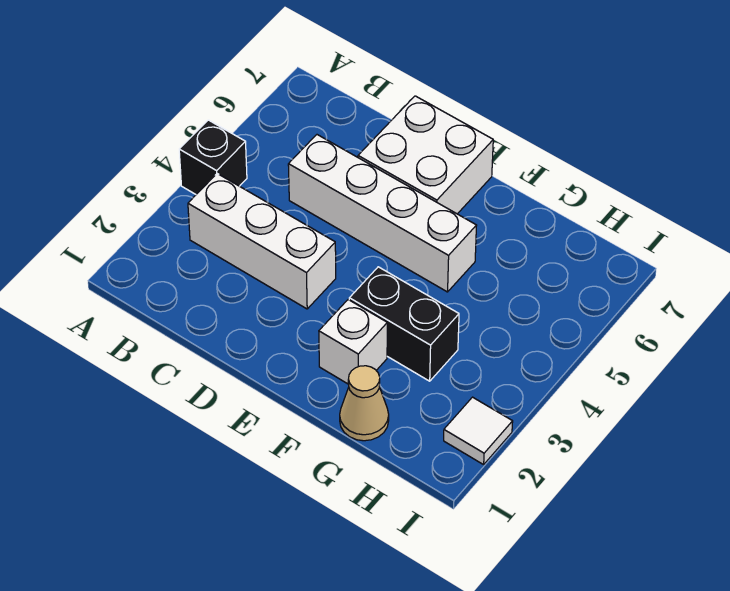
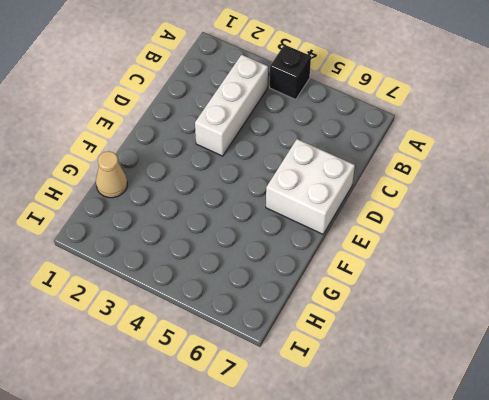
none -> white 1x4 brick [288,135,477,292]
none -> white 1x1 brick [319,300,387,384]

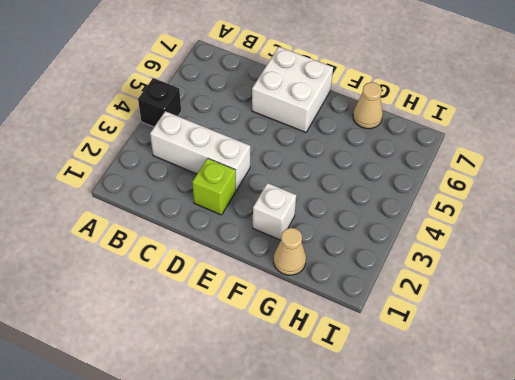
lime 1x1 brick [192,158,236,215] -> none
tan 1x1 cone [353,82,383,129] -> none
none -> white 1x4 brick [288,135,477,292]
none -> black 1x2 brick [349,267,459,381]

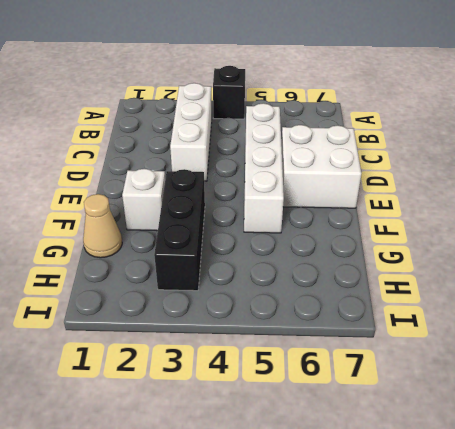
black 1x3 brick [154,169,205,291] -> black 1x2 brick [349,267,459,381]
none -> white 1x1 tile [444,397,513,465]

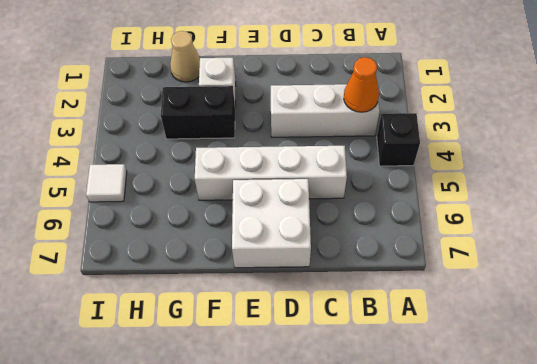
orange 1x1 cone [344,57,379,112] -> none
white 1x1 tile [86,164,127,202] -> white 1x1 tile moved to [444,397,513,465]

